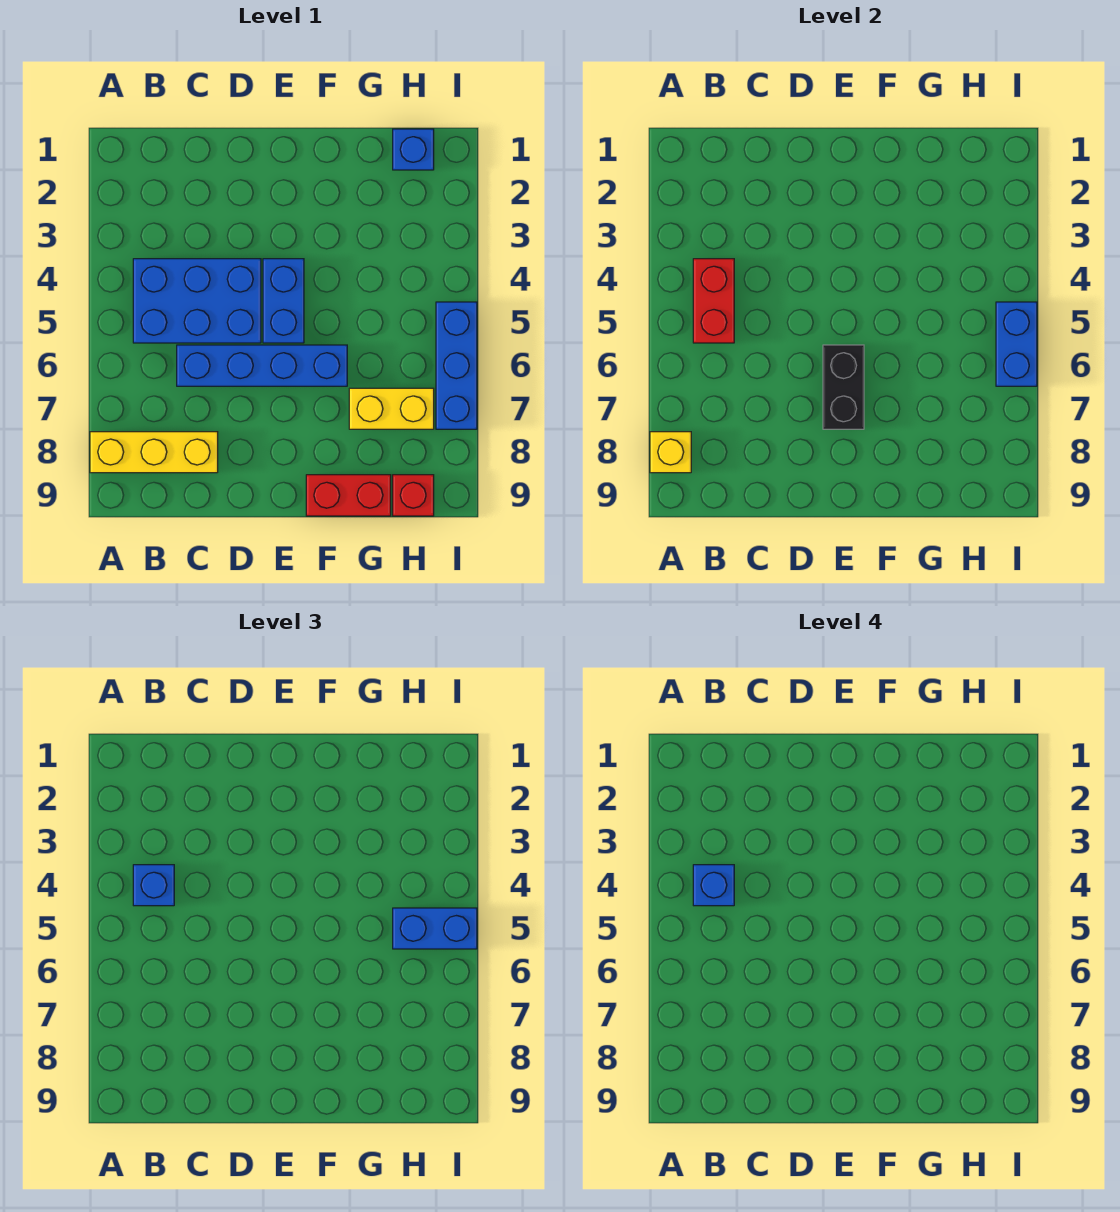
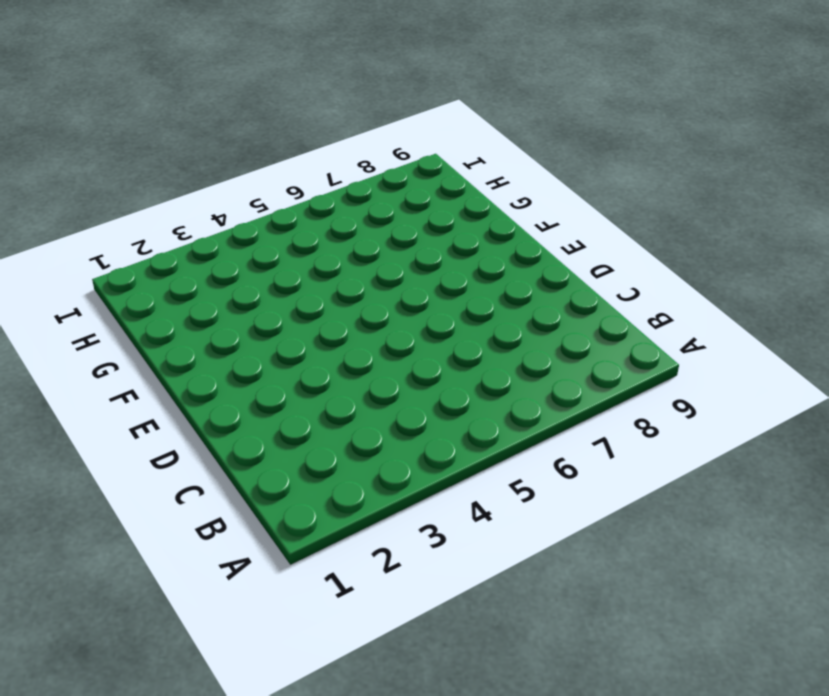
none -> yellow 1x3 brick [90,432,218,473]
none -> blue 2x3 brick [133,259,261,343]
none -> blue 1x4 brick [177,345,347,386]

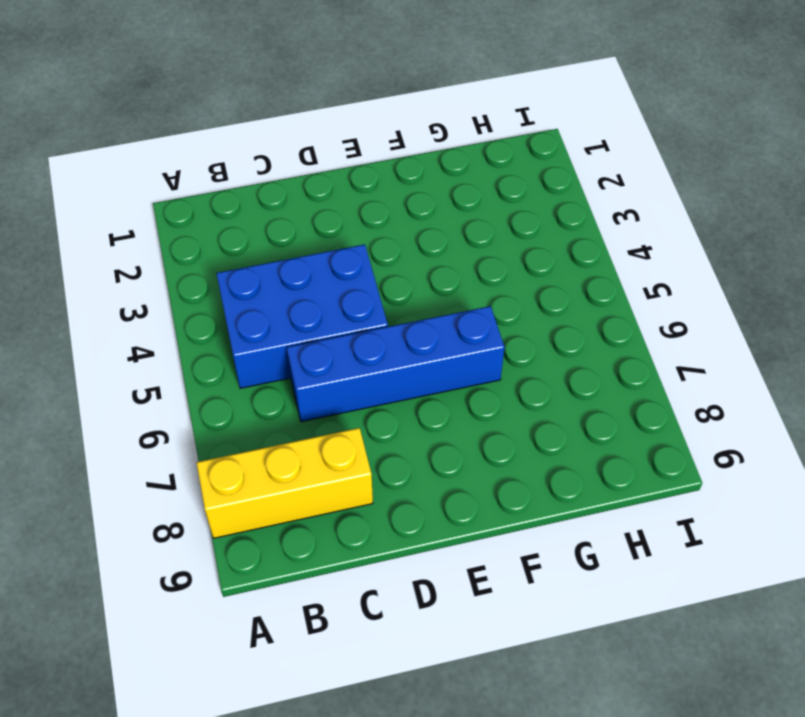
none -> blue 1x2 brick [263,259,304,343]
none -> red 1x2 brick [306,475,391,516]
none -> yellow 1x2 brick [349,388,434,429]

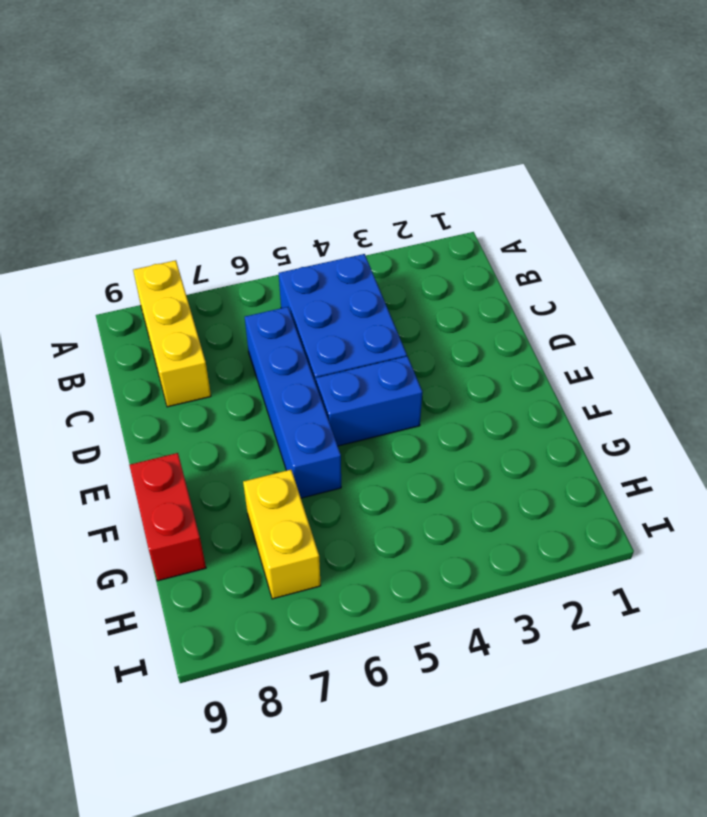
none -> blue 1x1 brick [393,129,434,170]
none -> red 1x1 brick [393,475,434,516]
none -> blue 1x3 brick [436,302,477,429]

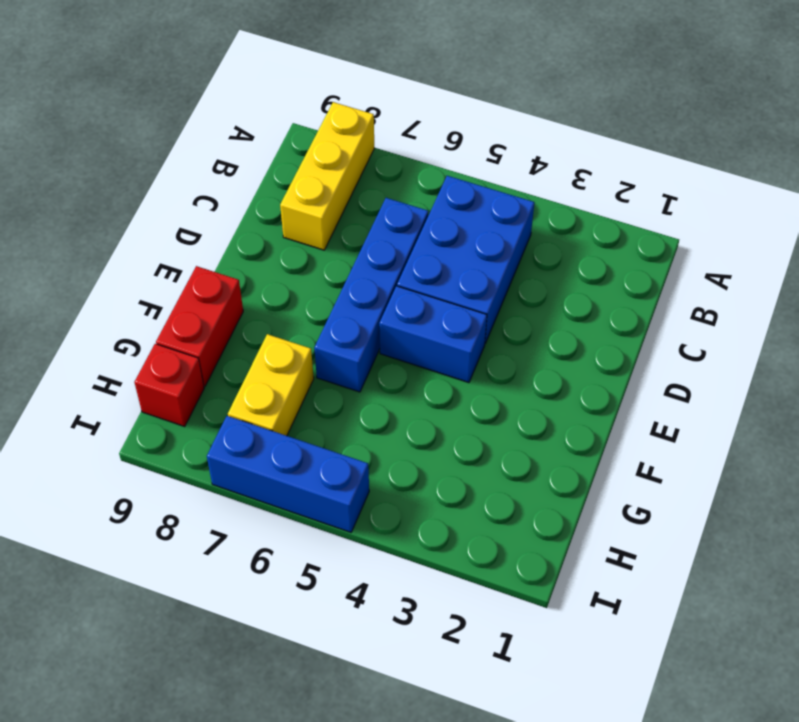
none -> blue 1x1 brick [393,129,434,170]
none -> yellow 1x1 brick [650,432,691,473]
none -> red 1x2 brick [693,259,734,343]

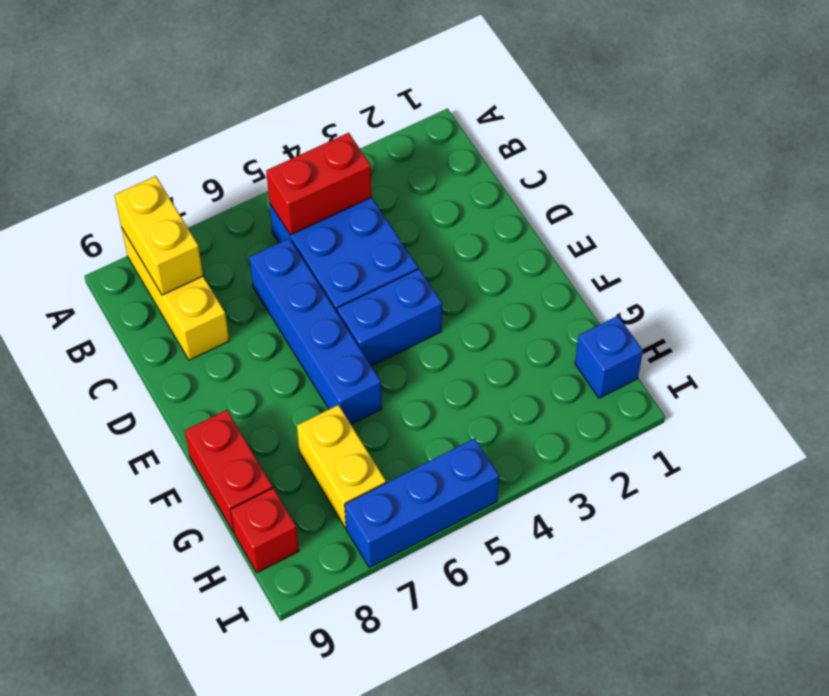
yellow 1x2 brick [115,176,203,295] -> yellow 1x1 brick [650,432,691,473]
none -> black 1x2 brick [823,345,864,429]
none -> blue 1x2 brick [996,302,1037,386]
none -> blue 1x1 brick [133,865,174,906]

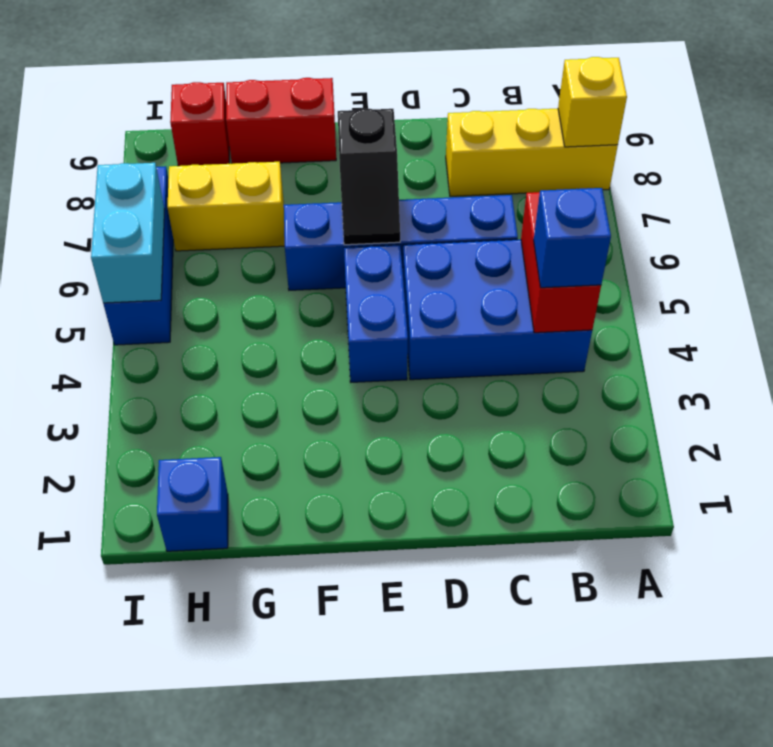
black 1x2 slope [338,109,400,245] -> black 1x2 brick [823,345,864,429]
cyan 1x2 brick [91,163,165,303] -> blue 1x2 brick [996,302,1037,386]
none -> blue 1x2 brick [393,908,477,949]
none -> blue 1x1 brick [693,865,734,906]

